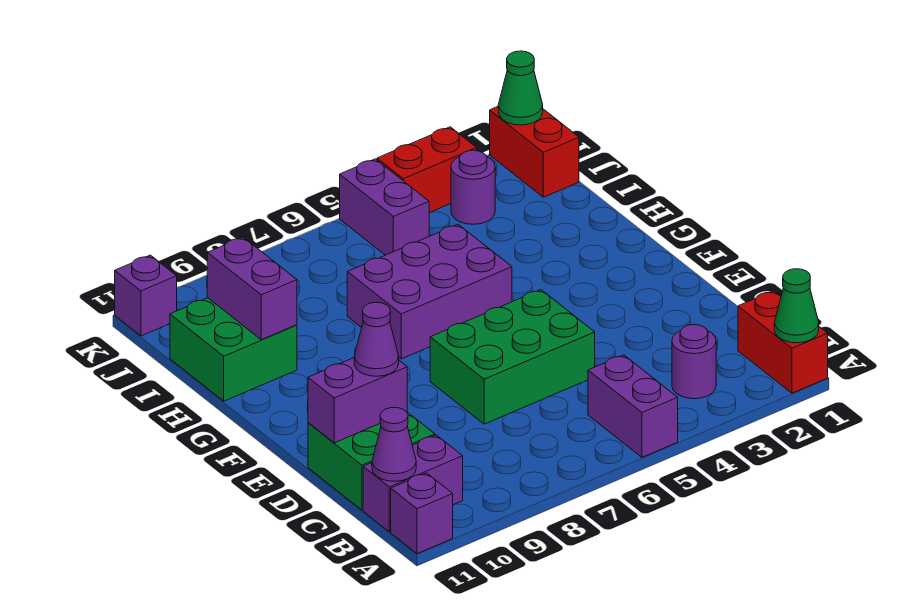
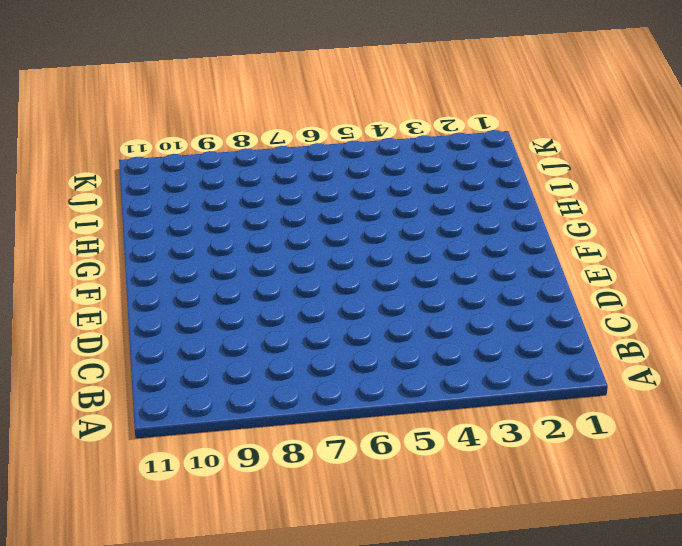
none -> red 1x2 brick [738,291,828,393]
none -> purple 1x2 brick [588,355,678,457]
none -> purple 1x1 brick [391,473,453,554]

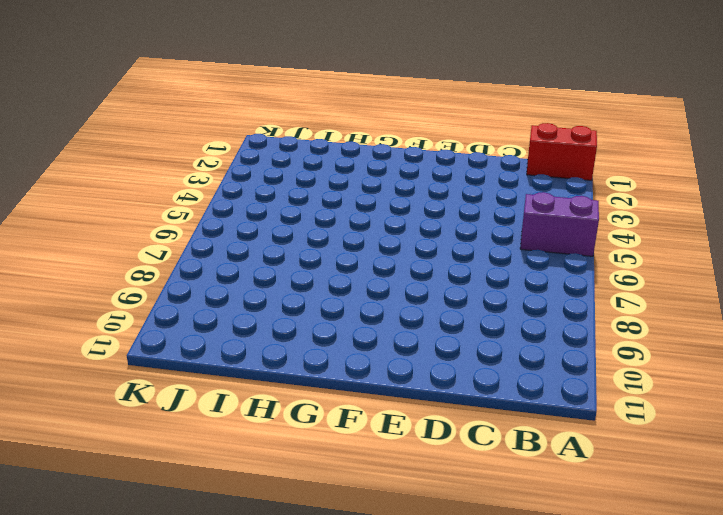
none -> purple 1x1 brick [391,473,453,554]
none -> purple 1x1 round brick [672,325,716,399]
none -> purple 1x2 brick [363,435,463,532]

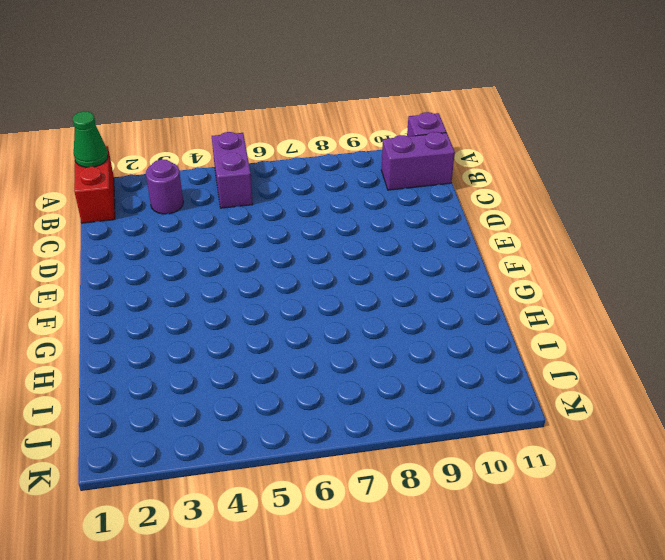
none -> green 2x2 brick [308,412,435,510]
none -> green 2x3 brick [430,290,595,424]
none -> purple 2x3 brick [347,224,512,359]

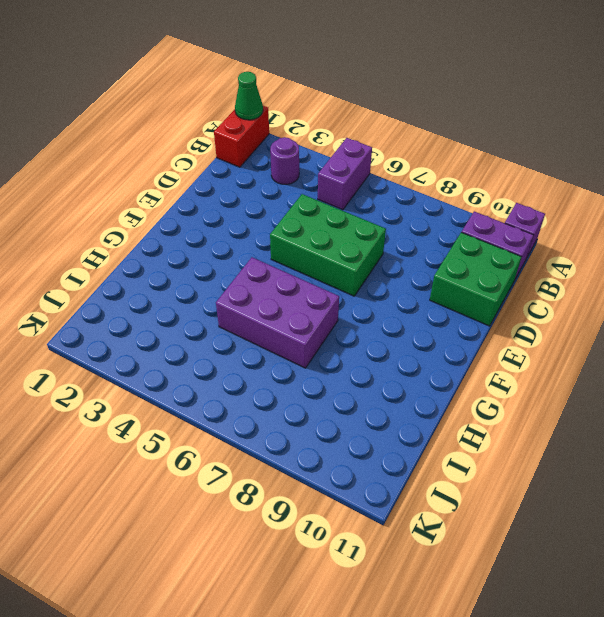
none -> green 2x2 brick [170,298,297,401]
none -> red 1x2 brick [490,107,579,197]
none -> purple 1x1 round brick [451,150,495,224]

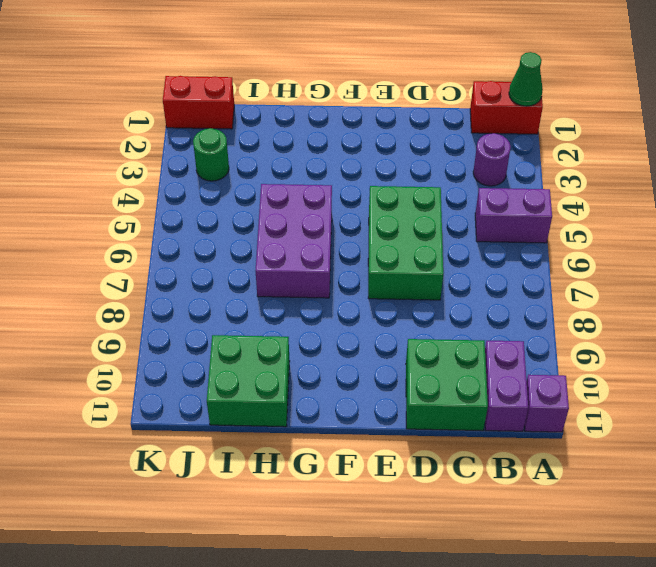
green 1x1 round brick [193,128,229,181] -> purple 1x1 round brick [451,150,495,224]
none -> purple 1x2 brick [340,159,429,255]
none -> red 1x2 brick [377,127,477,213]
none -> purple 1x1 brick [115,255,177,336]

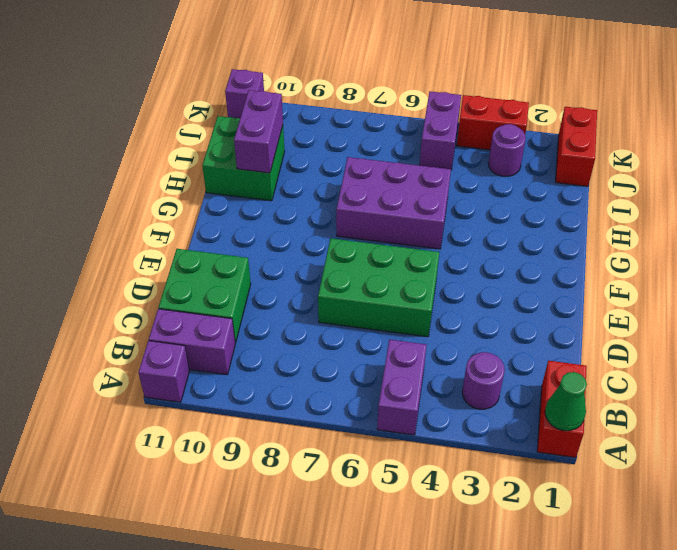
none -> purple 1x1 cone [372,407,416,481]
none -> purple 1x2 brick [308,358,407,443]
none -> green 1x1 cone [498,51,543,125]

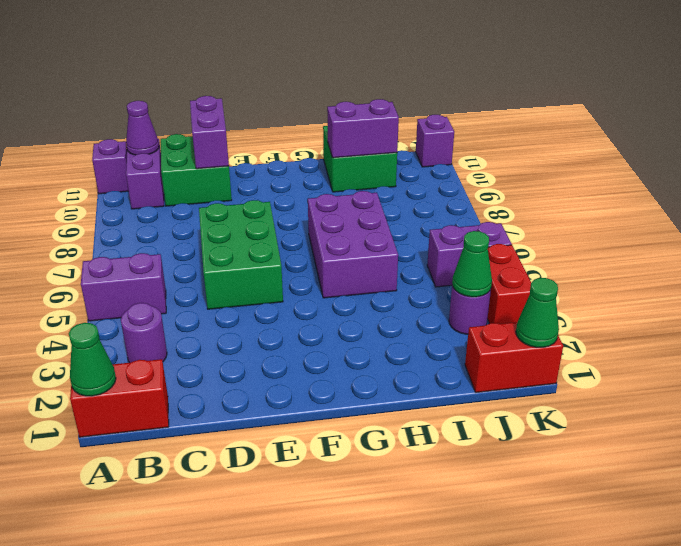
green 1x1 cone [452,231,492,297] -> none
none -> purple 1x1 cone [354,302,399,376]

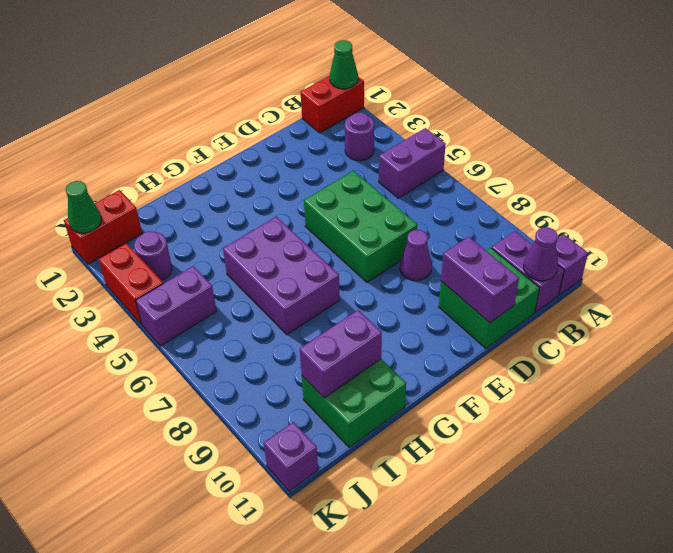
purple 1x1 cone [400,230,432,281] -> purple 1x1 cone moved to [354,302,399,376]

